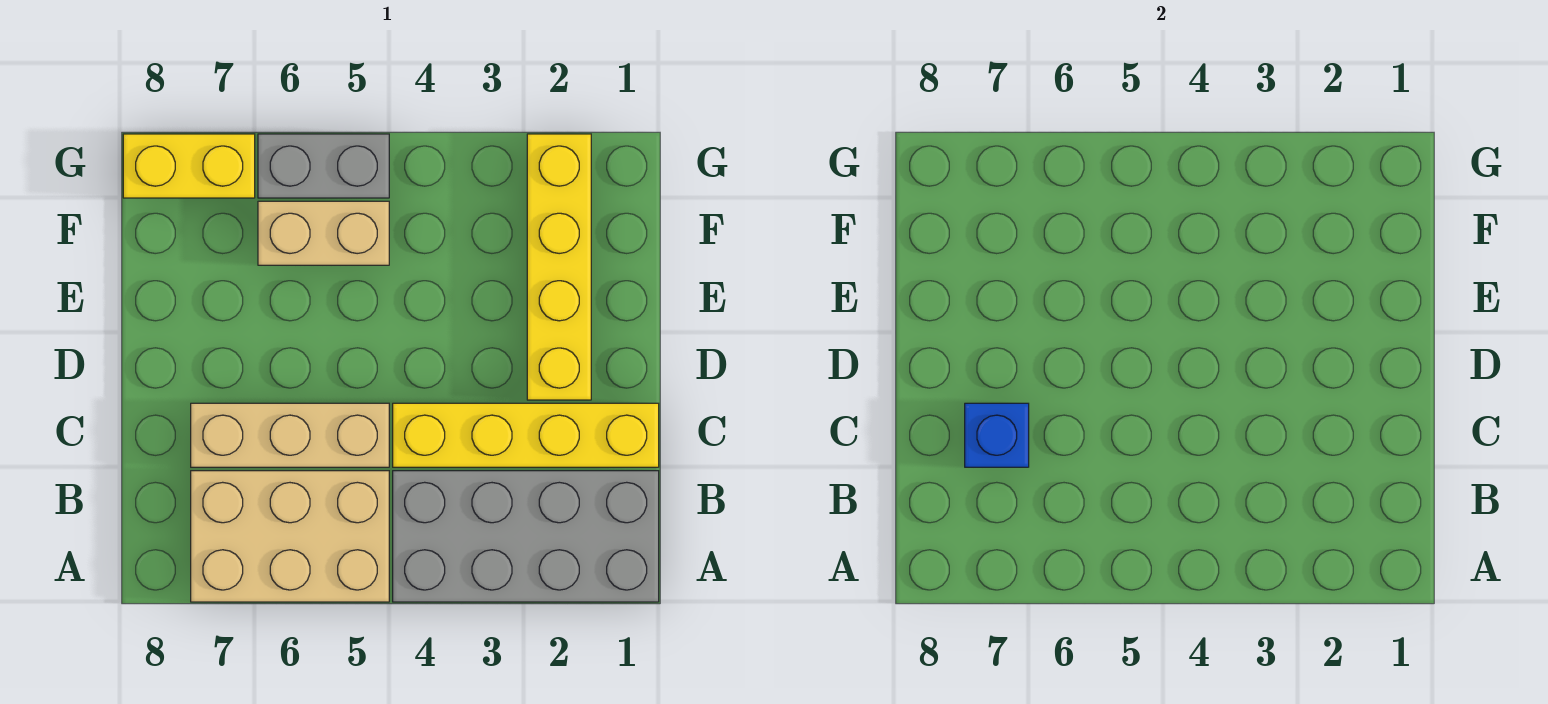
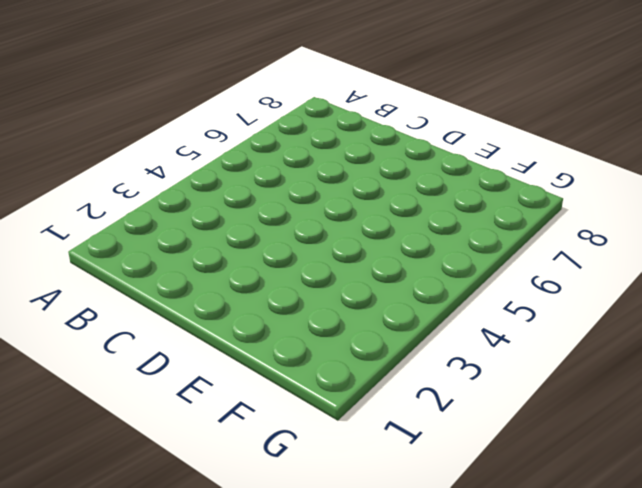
none -> grey 2x4 brick [393,471,659,602]
none -> tan 2x3 brick [191,471,389,602]

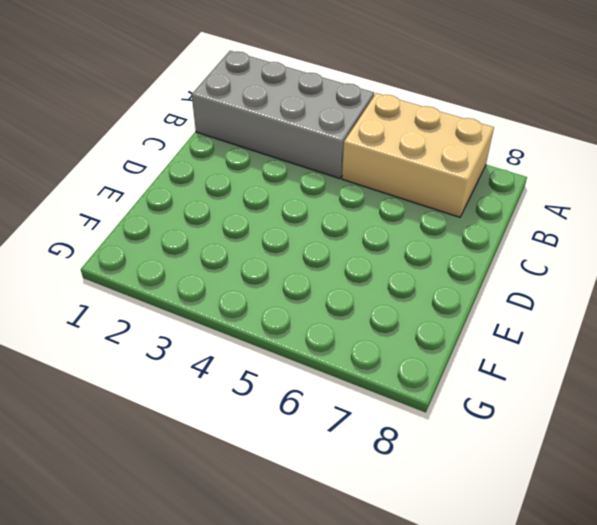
none -> yellow 1x4 brick [393,403,659,467]
none -> tan 1x3 brick [191,403,389,467]

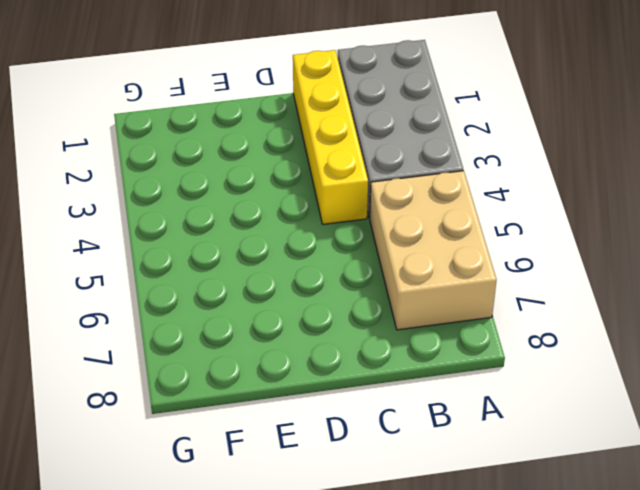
none -> tan 1x3 brick [191,403,389,467]
none -> yellow 1x4 brick [527,134,591,400]

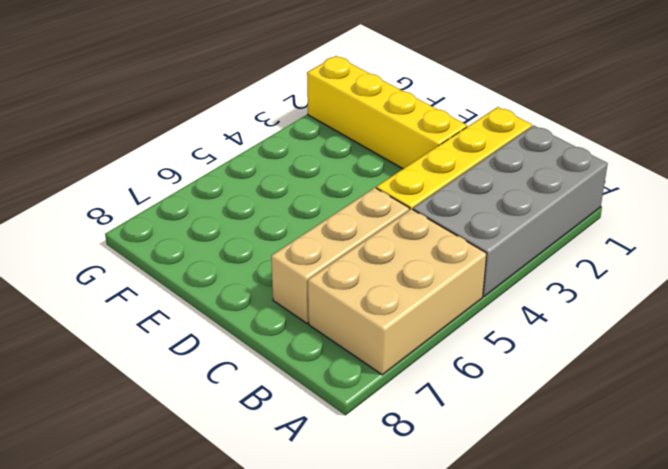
none -> tan 1x2 brick [258,201,389,265]
none -> grey 1x2 brick [258,134,389,198]

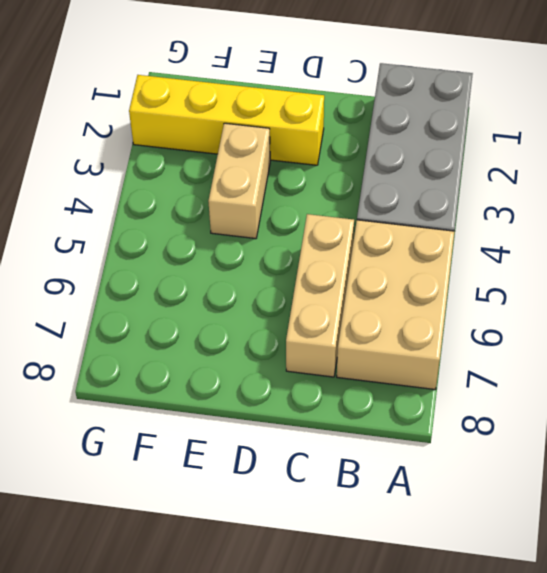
tan 1x2 brick [208,123,270,239] -> tan 1x2 brick moved to [258,201,389,265]
none -> yellow 1x4 brick [393,403,659,467]
none -> grey 1x2 brick [258,134,389,198]

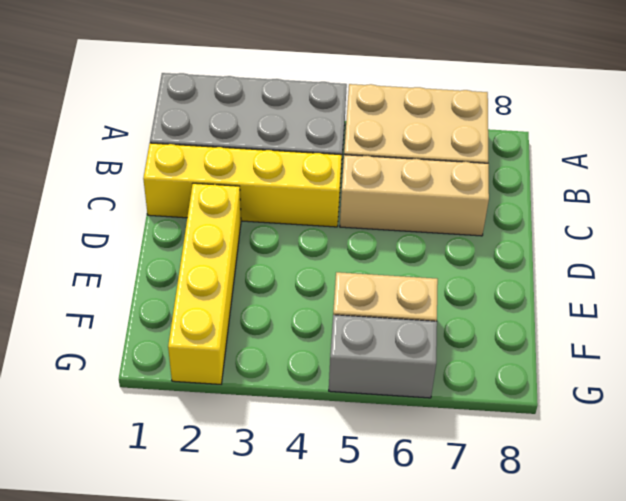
none -> yellow 1x2 brick [123,134,255,198]
none -> blue 1x1 brick [965,403,1029,467]

